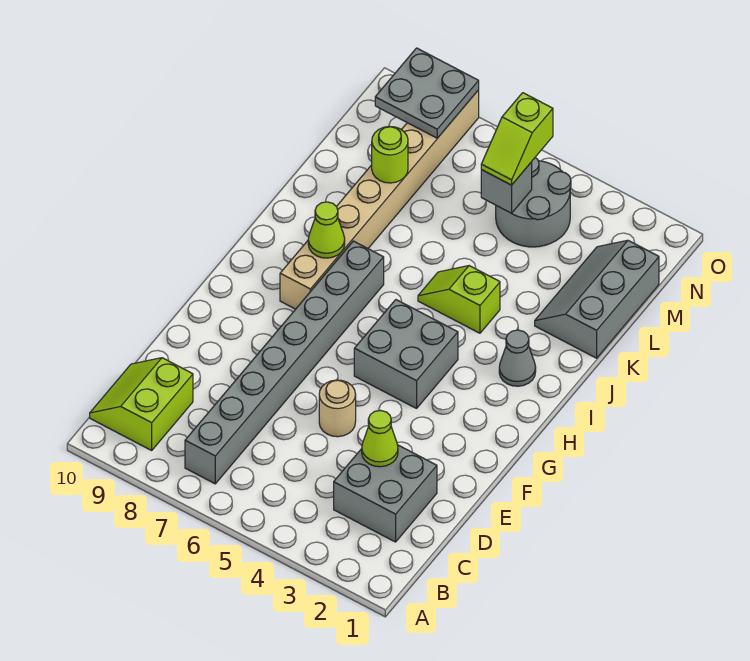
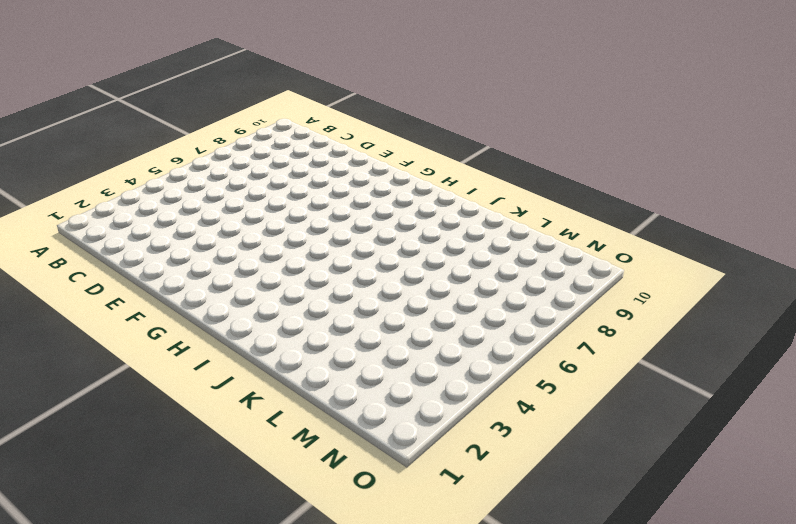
none -> grey 1x8 brick [185,241,384,484]
none -> lime 2x2 slope [90,358,193,450]
none -> grey 2x2 brick [334,445,437,542]

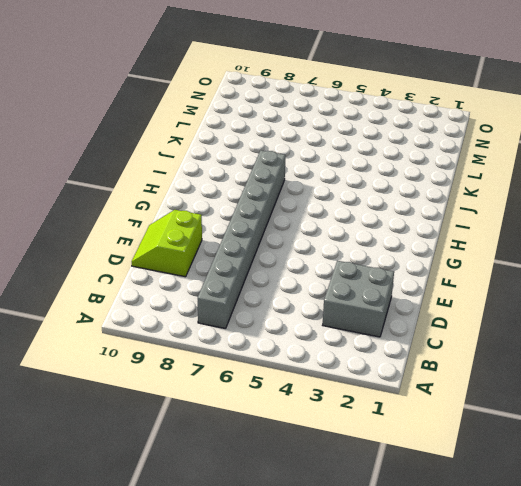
lime 2x2 slope [132,210,202,277] -> lime 2x2 slope moved to [90,358,193,450]
none -> tan 1x1 round brick [319,380,356,437]
none -> grey 2x2 brick [354,300,458,408]
none -> tan 1x8 brick [280,90,479,309]

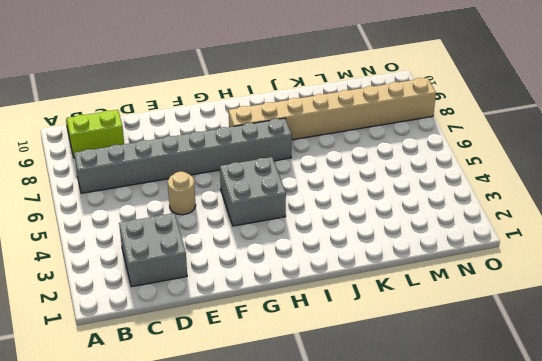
none -> grey 1x1 cone [499,330,536,386]
none -> lime 1x2 slope [418,266,500,333]
none -> grey 2x3 slope [535,240,659,358]

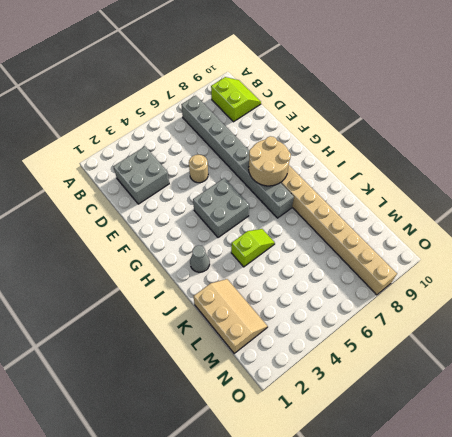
tan 2x2 round brick [249,136,291,186] -> none
tan 2x3 slope [193,279,268,353] -> grey 2x3 slope [535,240,659,358]
none -> grey 2x2 round brick [496,158,571,247]
none -> lime 1x1 cone [362,410,398,467]
none -> lime 1x1 cone [308,202,345,258]

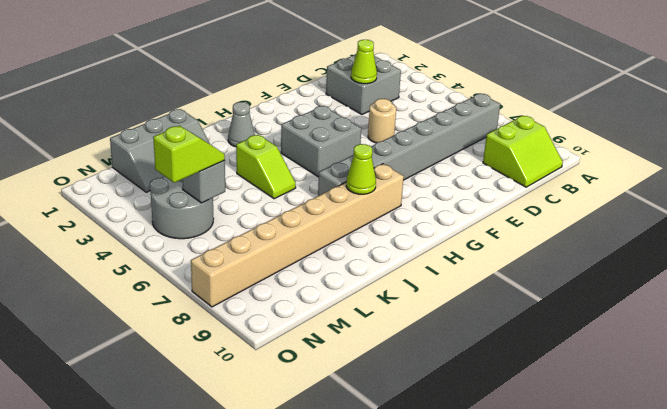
none -> lime 1x1 round brick [372,126,408,183]
none -> grey 2x2 plate [375,48,479,138]

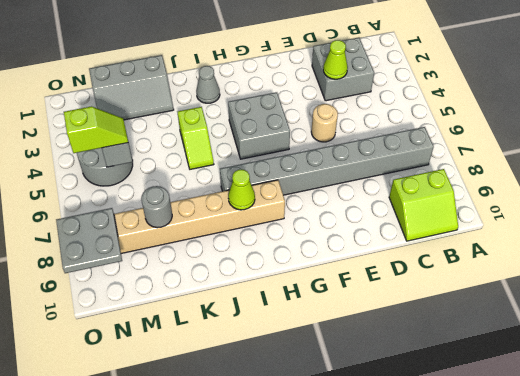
grey 1x1 round brick [141,186,172,228] -> lime 1x1 round brick [372,126,408,183]

